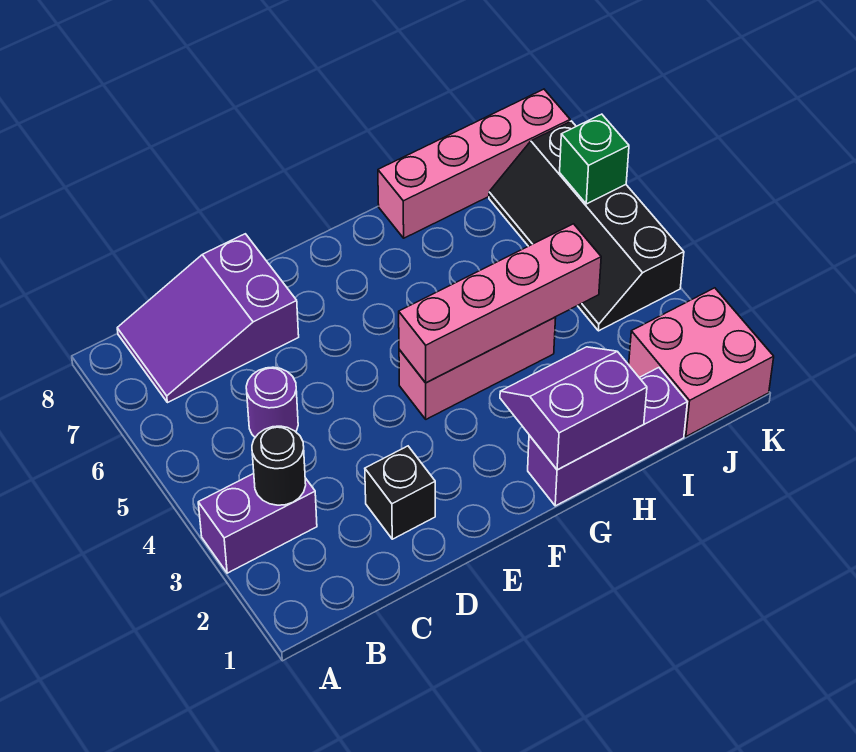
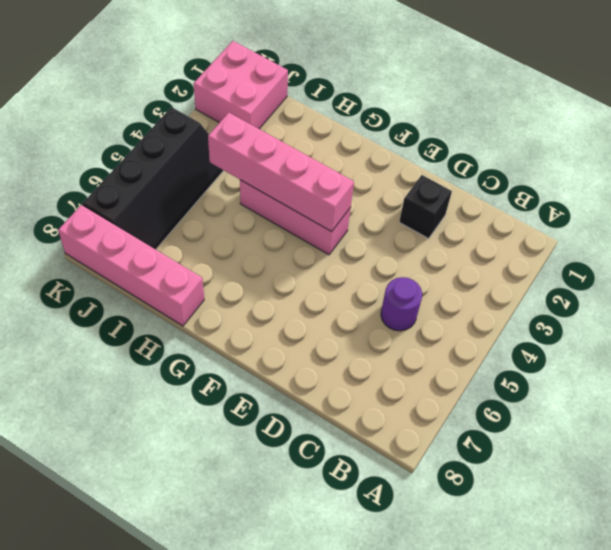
none -> purple 1x2 brick [198,474,317,573]
none -> purple 2x3 slope [117,234,299,403]
none -> purple 1x3 brick [528,368,687,506]

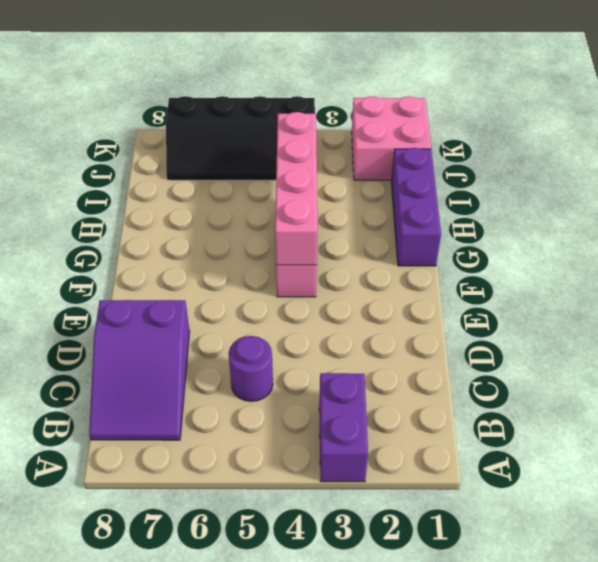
none -> black 1x1 brick [365,446,435,539]
none -> pink 1x4 brick [378,89,570,238]
none -> black 1x1 round brick [252,426,306,505]

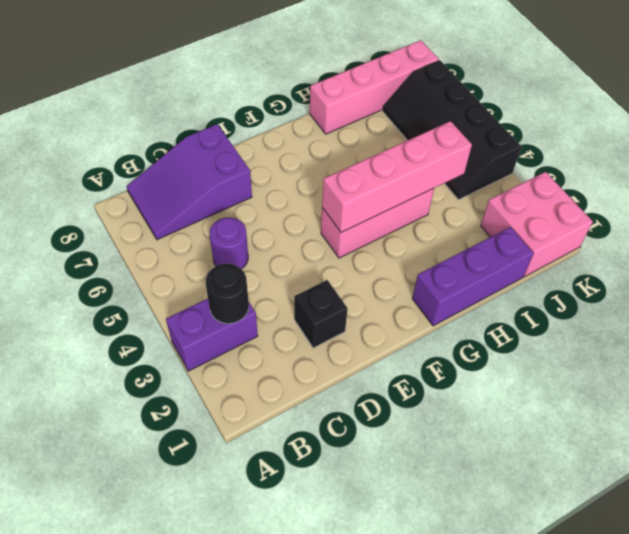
none -> purple 2x2 slope [500,347,647,470]
none -> green 1x1 brick [560,114,629,204]

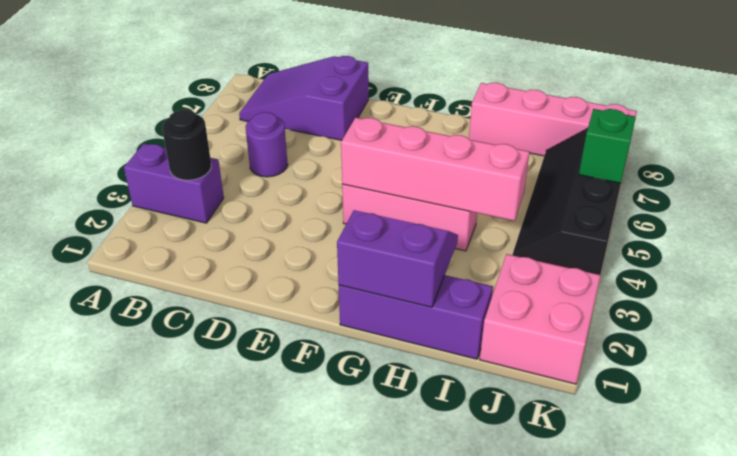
none -> black 1x1 brick [365,446,435,539]

